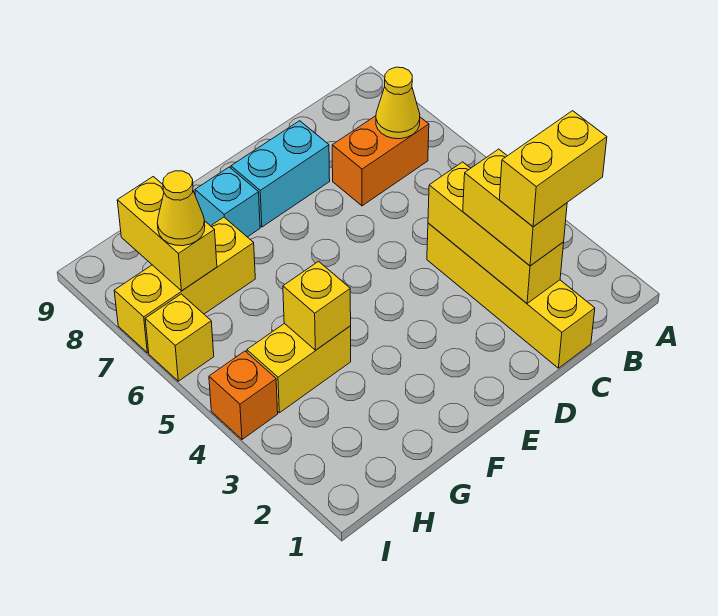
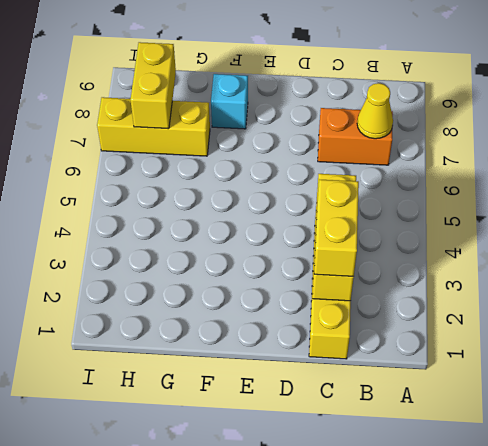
none -> cyan 1x2 brick [231,121,330,227]
none -> yellow 1x2 brick [247,323,351,413]
none -> orange 1x1 brick [209,351,278,439]

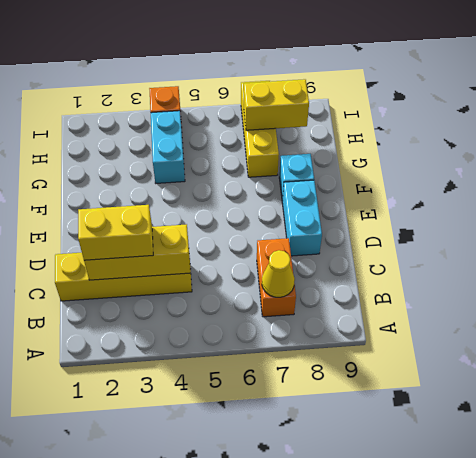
cyan 1x2 brick [151,111,185,183] -> yellow 1x2 brick [247,323,351,413]
none -> yellow 1x1 brick [145,294,214,381]
none -> yellow 1x1 brick [283,261,351,350]
none -> yellow 1x1 cone [157,171,205,246]

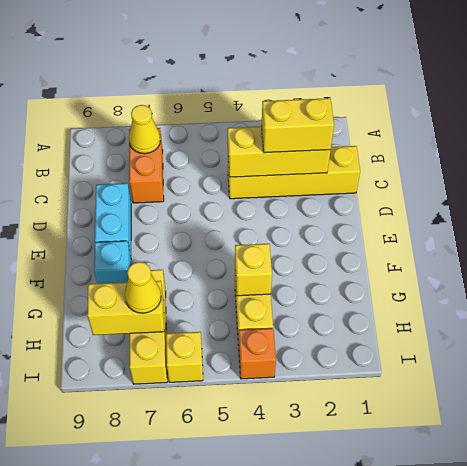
none -> yellow 1x2 brick [499,111,607,227]

